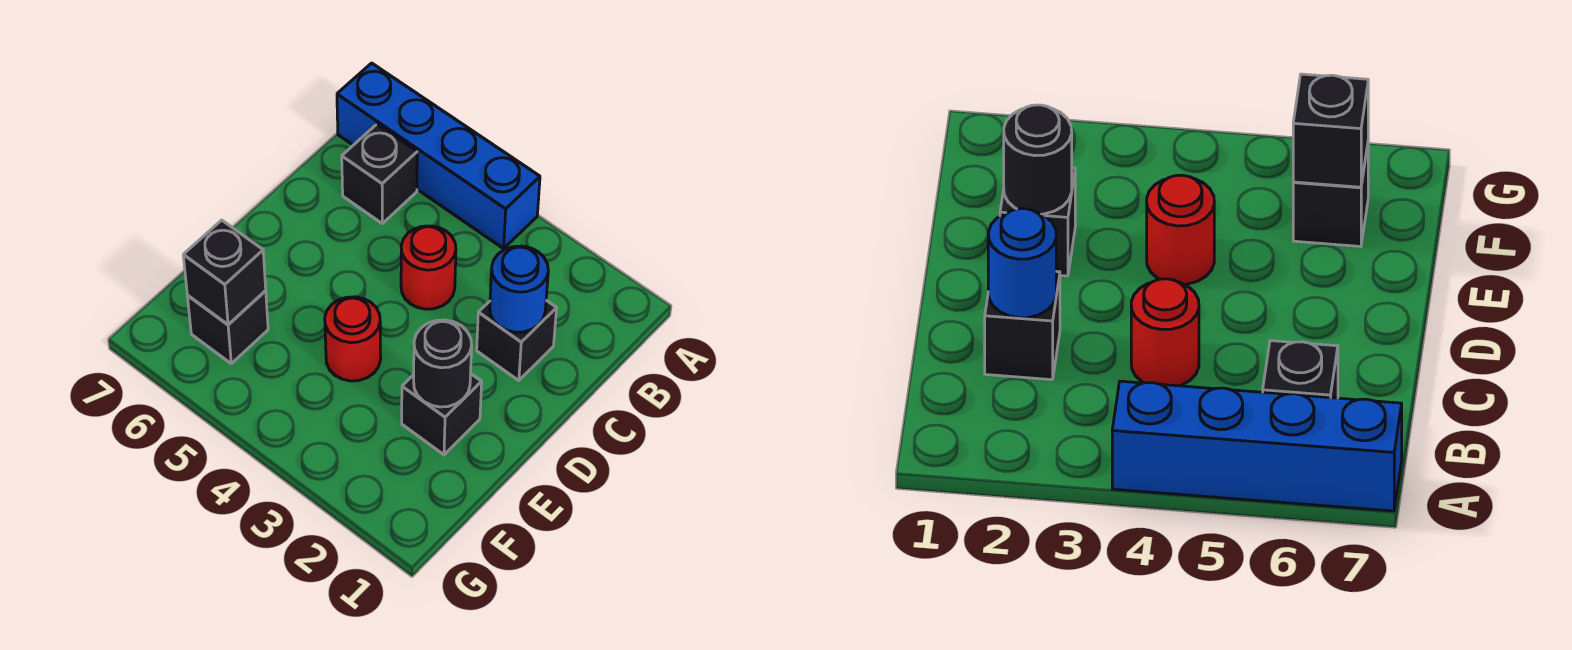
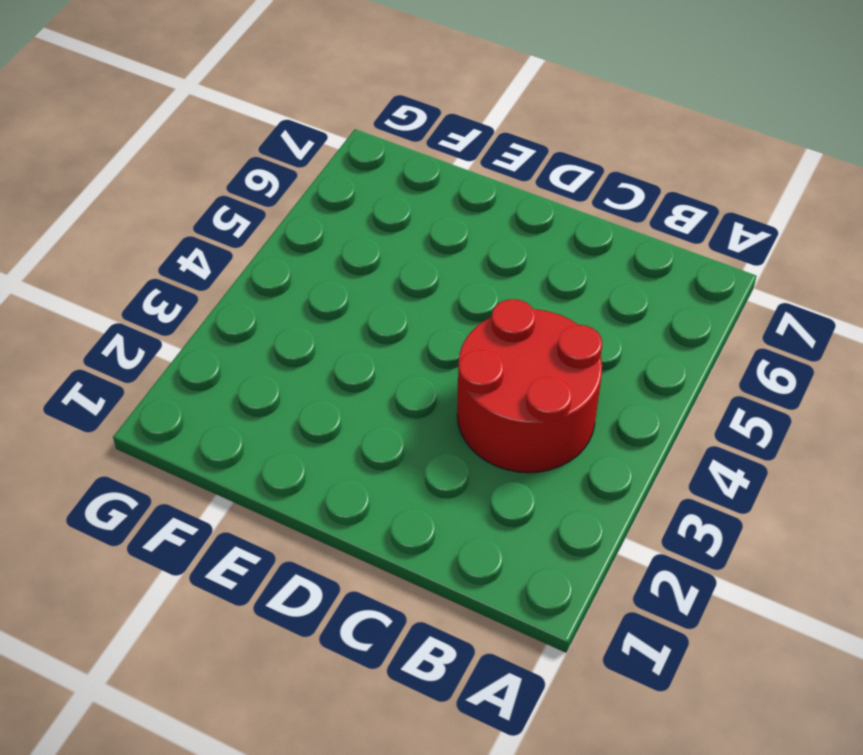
red 2x2 round brick [457,299,602,473] -> red 1x1 round brick [401,226,456,309]
none -> blue 1x4 brick [337,63,540,248]
none -> black 1x1 brick [342,124,417,223]

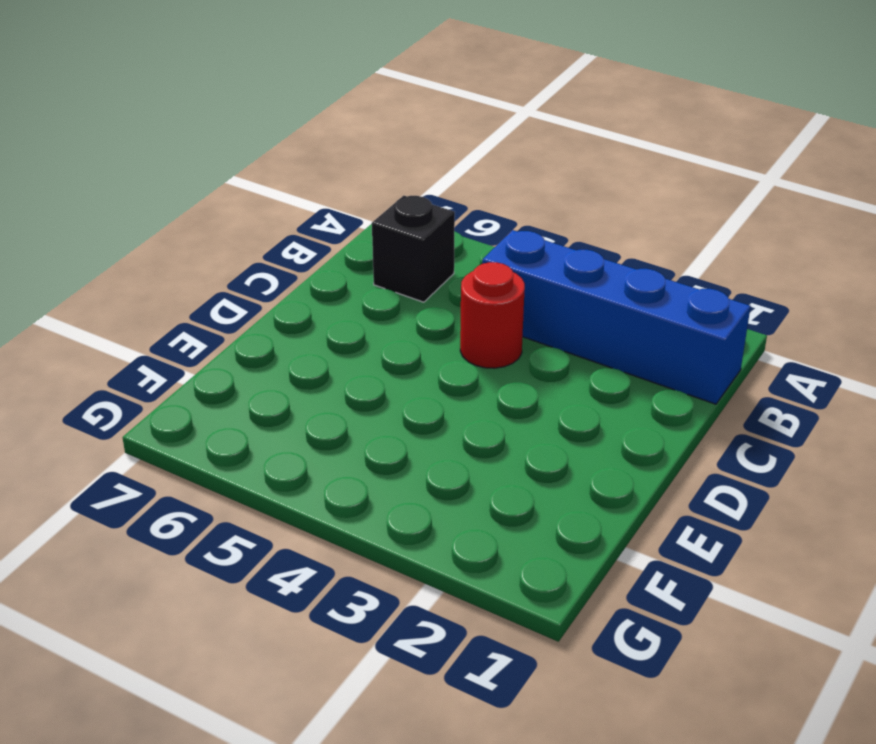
blue 1x4 brick [482,230,751,404] -> blue 1x4 brick moved to [337,63,540,248]
none -> black 1x1 brick [477,300,557,381]
none -> black 1x1 brick [402,374,482,455]

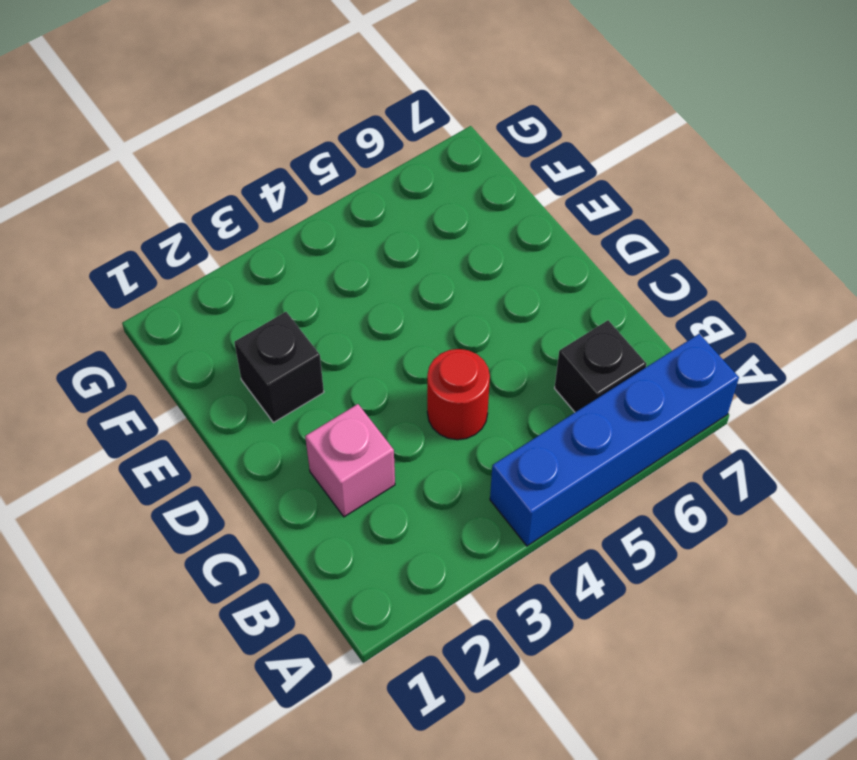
pink 1x1 brick [305,404,395,517] -> black 1x1 brick [477,300,557,381]
none -> red 1x1 round brick [325,297,381,381]
none -> black 1x1 brick [188,291,268,363]

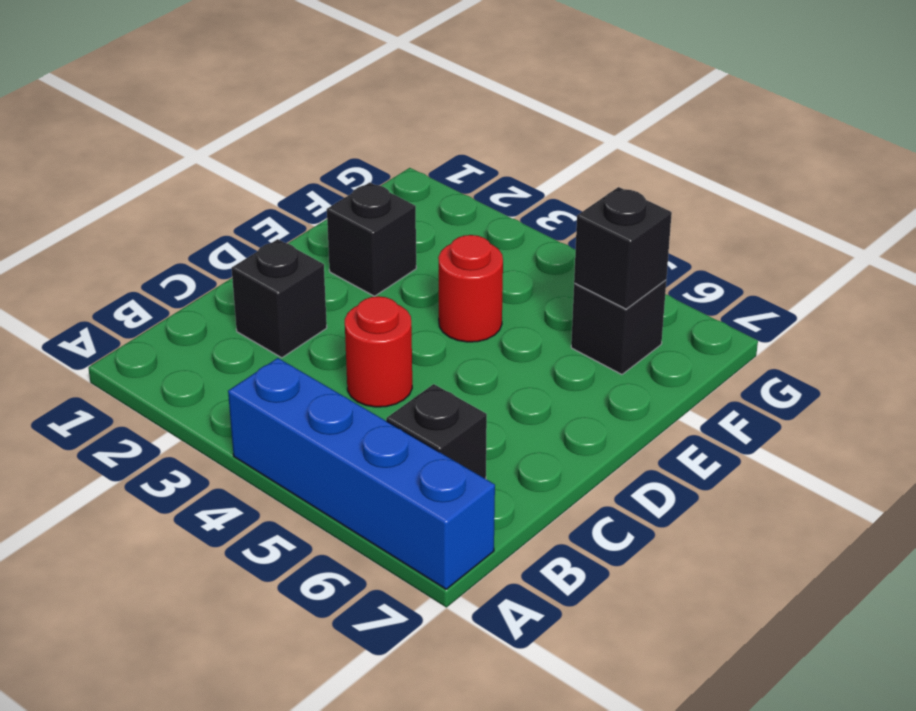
none -> blue 1x1 round brick [490,246,548,332]
none -> black 1x1 round brick [414,320,472,407]

